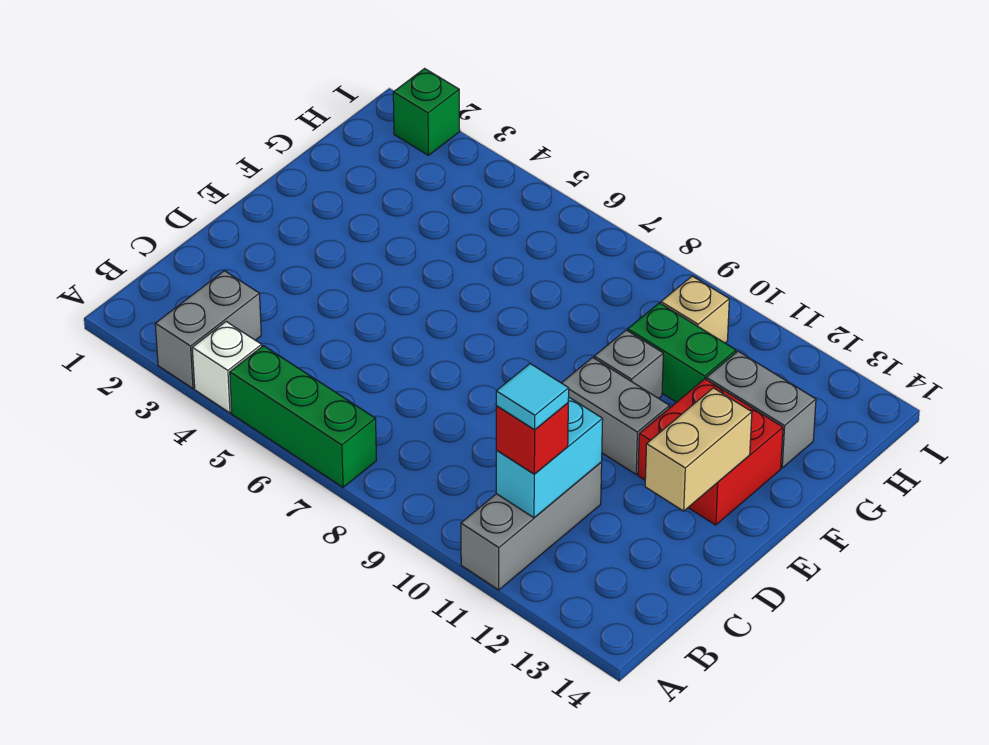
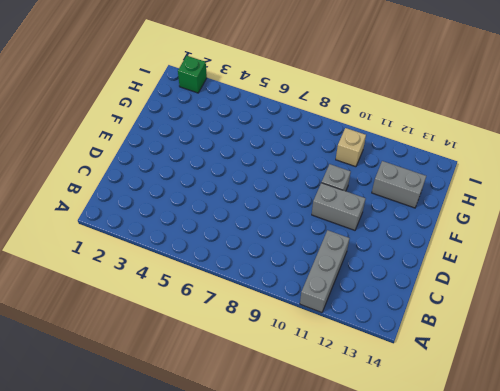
none -> grey 1x2 brick [155,271,261,388]
none -> white 1x1 brick [192,322,262,413]
none -> green 1x3 brick [230,346,376,487]

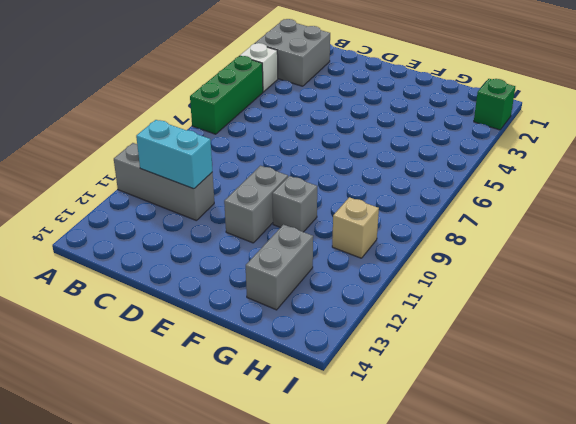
grey 2x2 brick [255,19,330,86] -> grey 1x2 brick [155,271,261,388]
none -> red 2x2 brick [638,379,783,525]
none -> green 1x2 brick [628,303,736,402]
none -> tan 1x2 brick [645,388,752,511]

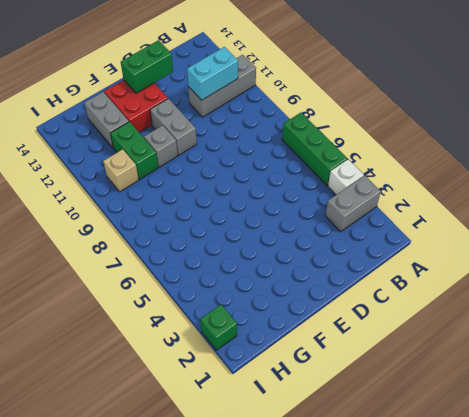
green 1x2 brick [121,40,173,93] -> tan 1x2 brick [645,388,752,511]
none -> red 1x1 brick [496,403,568,474]
none -> cyan 1x1 tile [496,364,569,430]

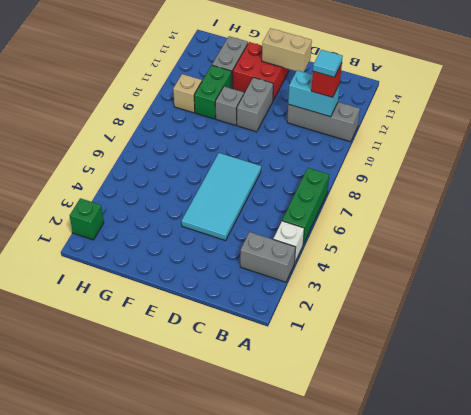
cyan 2x4 tile [182,153,261,241] -> none

